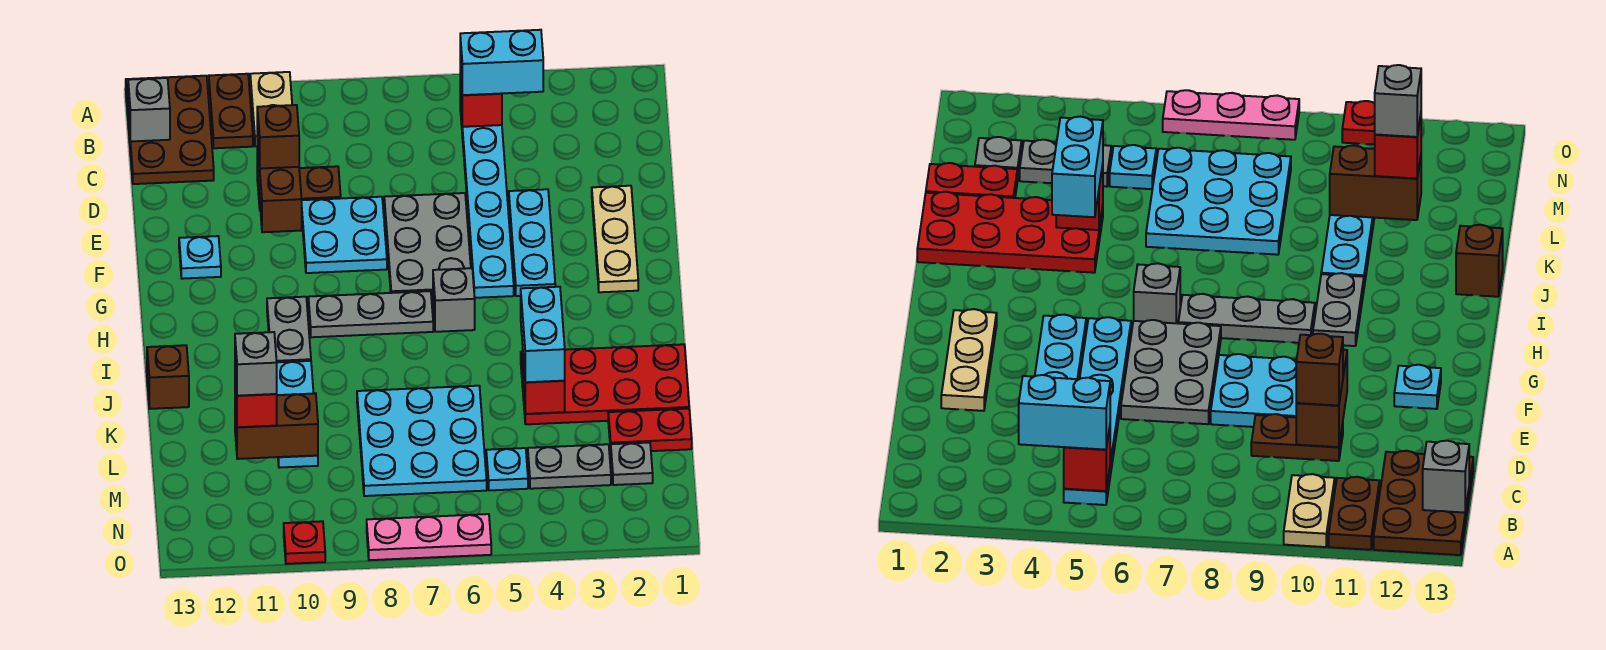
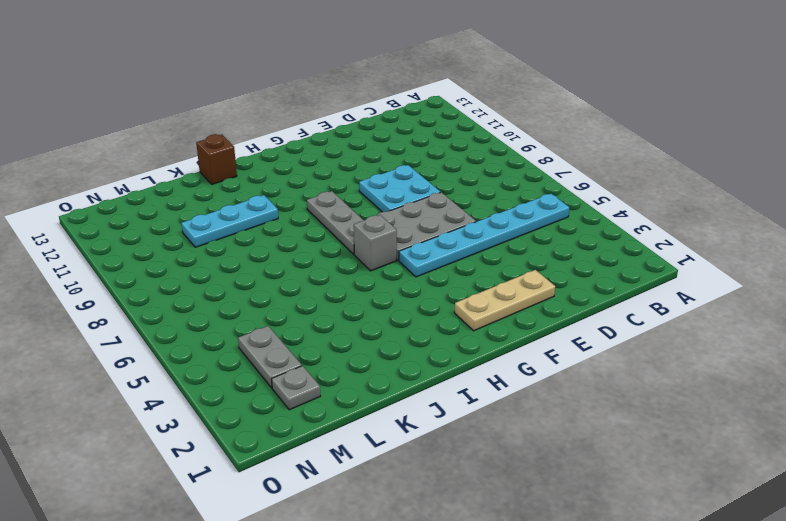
none -> tan 1x2 plate [250,72,292,146]
none -> brown 1x2 plate [209,74,253,148]
none -> brown 2x3 plate [126,76,214,184]
none -> brown 1x2 plate [257,166,341,208]

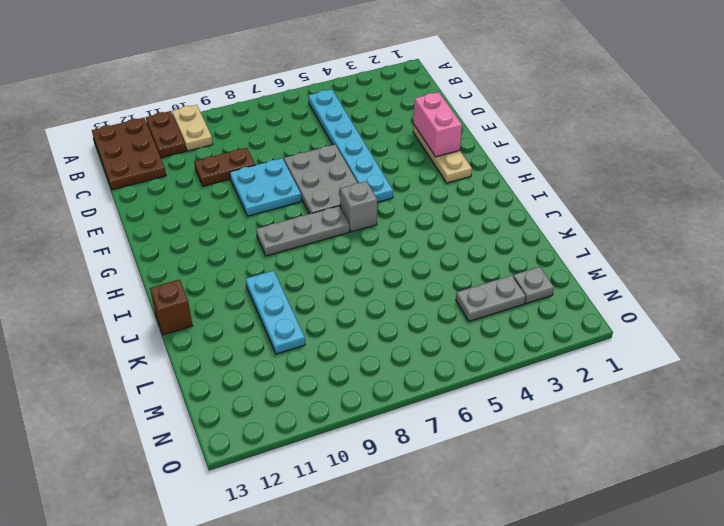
pink 1x2 brick [414,92,462,157] -> none
none -> cyan 1x3 plate [509,189,555,296]
none -> cyan 1x1 plate [179,236,221,279]
none -> grey 1x2 plate [267,297,311,362]
none -> red 2x4 plate [521,344,689,424]

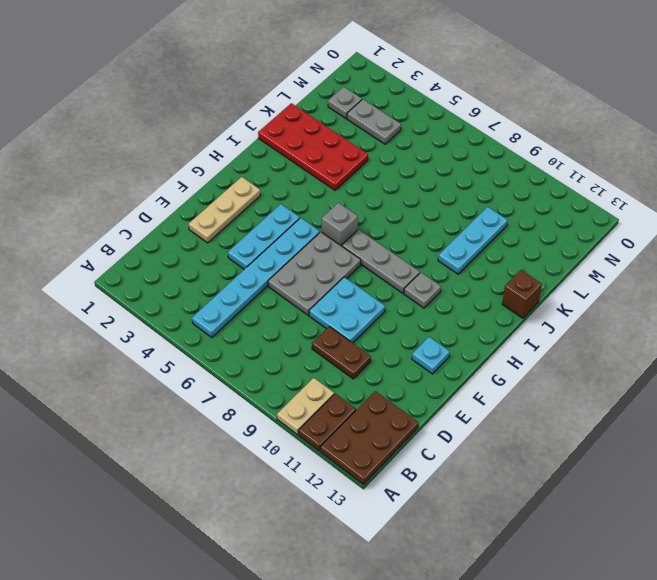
grey 1x1 plate [404,273,441,308] -> grey 1x2 plate [267,297,311,362]
none -> cyan 3x3 plate [357,386,487,496]
none -> red 1x2 plate [608,409,692,451]
none -> cyan 1x1 plate [486,448,528,490]
none -> pink 1x3 plate [367,514,491,560]

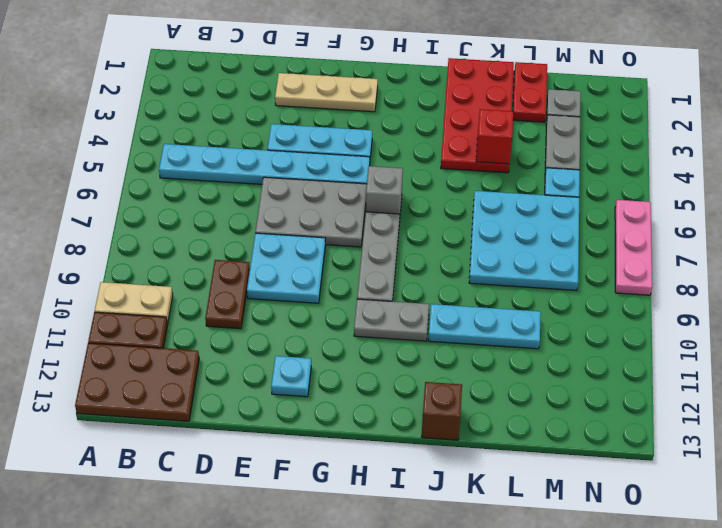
none -> red 1x1 plate [284,521,325,564]
none -> red 1x1 brick [460,70,502,127]
none -> grey 1x1 brick [128,78,170,141]
none -> brown 1x2 brick [257,140,302,232]

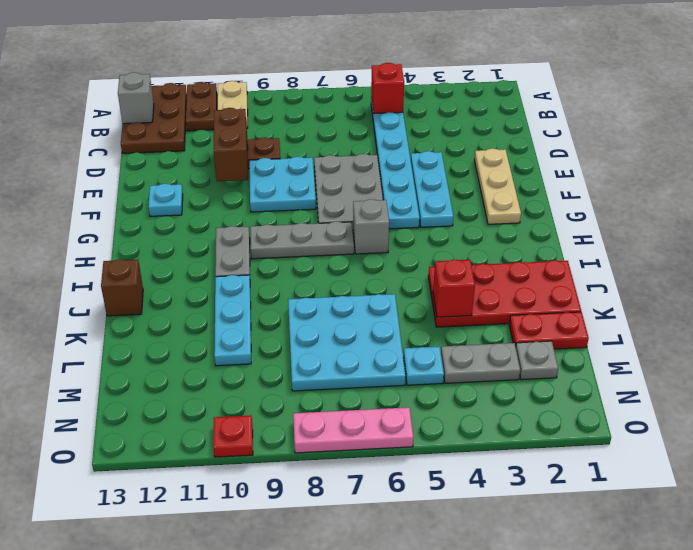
none -> brown 1x2 brick [235,393,318,459]
none -> cyan 1x2 brick [460,30,543,95]
none -> brown 1x1 brick [257,105,299,169]
none -> cyan 1x2 brick [521,287,565,382]

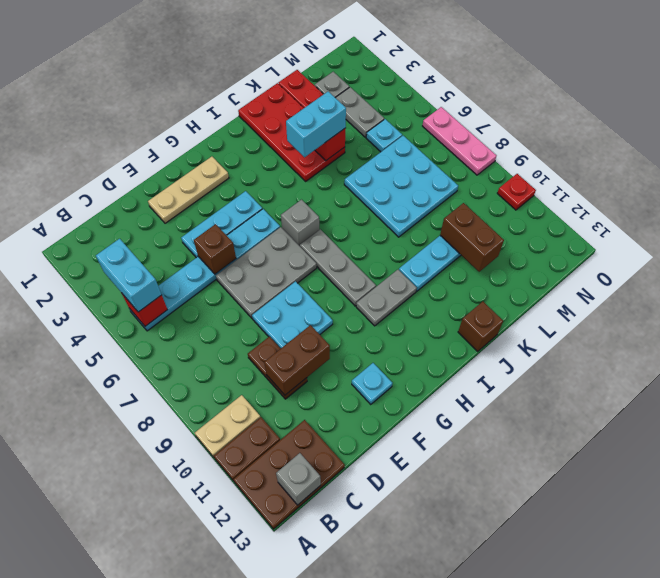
brown 1x1 brick [194,224,236,274] -> brown 1x1 brick moved to [257,105,299,169]
none -> red 1x1 brick [235,374,277,427]
none -> grey 1x1 brick [235,332,277,396]

